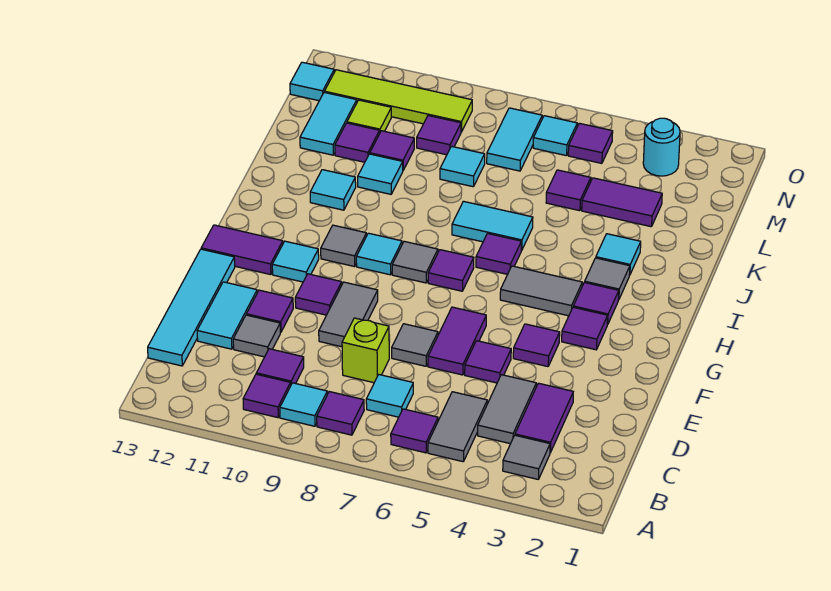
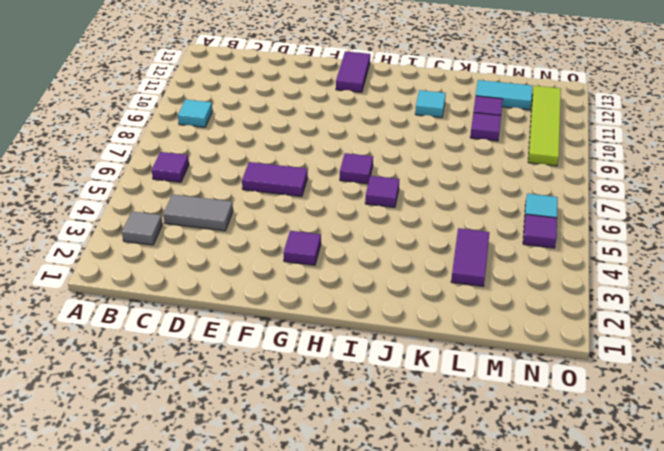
none -> grey 1x2 tile [428,392,487,462]
none -> purple 1x1 tile [317,392,364,435]
none -> purple 1x1 tile [243,374,291,418]
none -> purple 1x2 tile [515,383,573,453]

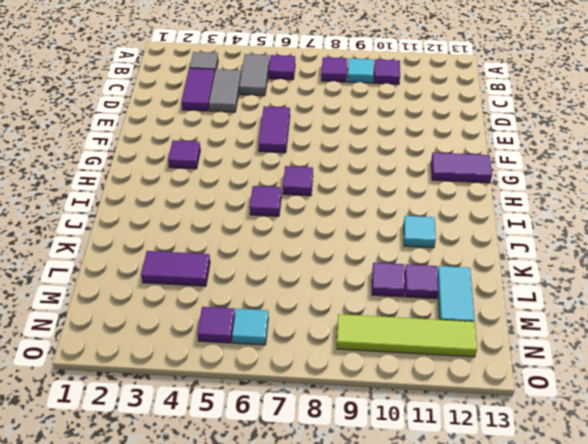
none -> cyan 1x1 tile [366,375,413,417]
none -> purple 1x1 tile [256,349,304,384]
none -> cyan 1x4 tile [148,249,235,366]
none -> lime 1x1 brick [342,318,389,383]

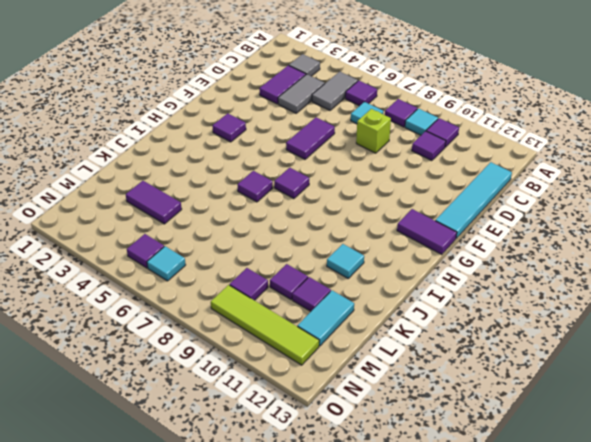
none -> grey 1x1 tile [233,315,280,357]
none -> cyan 1x2 tile [197,282,257,349]
none -> purple 1x1 tile [465,341,511,383]
none -> grey 1x1 tile [392,324,438,366]

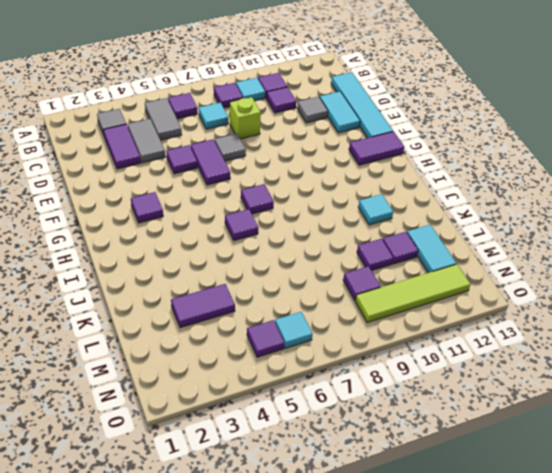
none -> grey 1x2 tile [319,282,378,347]
none -> purple 1x1 tile [246,290,293,332]
none -> purple 1x1 tile [513,324,560,367]
none -> purple 1x1 tile [295,274,342,315]

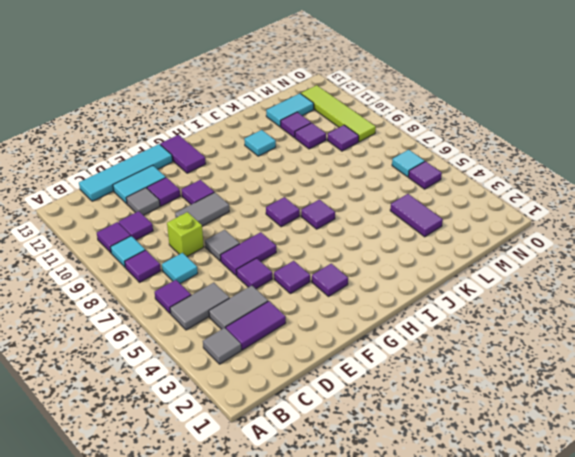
none -> cyan 1x1 tile [272,241,319,282]
none -> purple 1x1 tile [573,282,619,325]
none -> grey 1x2 tile [500,266,582,316]
none -> grey 1x1 tile [392,241,438,283]

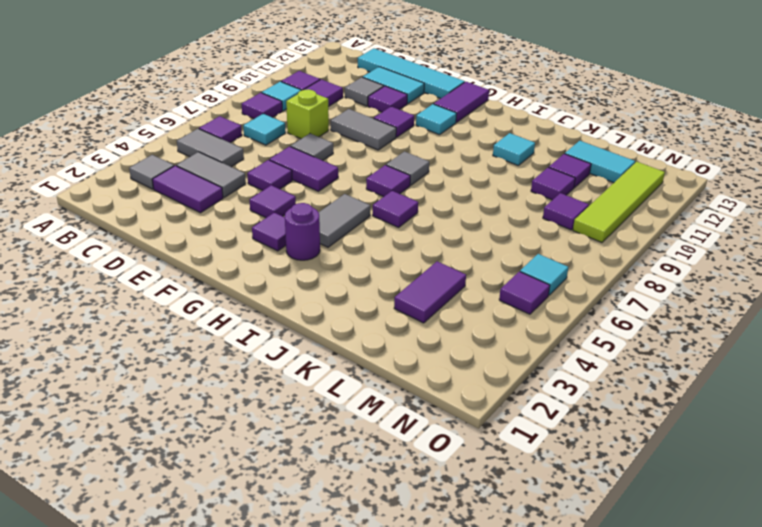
purple 1x1 round brick [285,203,320,260] -> purple 1x1 tile [573,282,619,325]
none -> cyan 1x1 tile [356,233,402,275]
none -> grey 1x1 tile [321,225,366,267]
none -> grey 1x1 tile [585,258,630,300]
none -> cyan 1x1 tile [596,234,641,275]

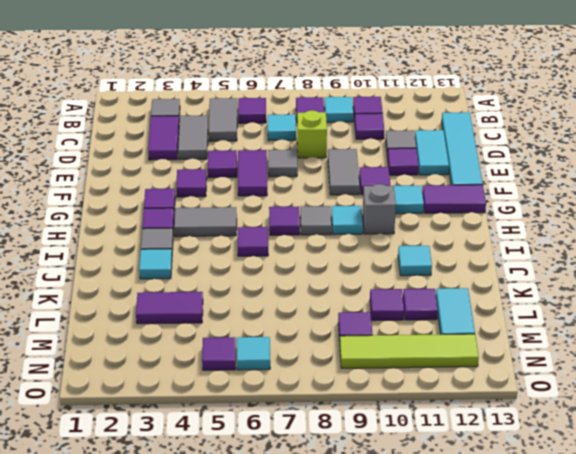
grey 1x1 brick [363,184,396,234] -> grey 1x1 tile [321,225,366,267]
none -> cyan 1x2 tile [452,201,533,250]
none -> cyan 1x1 tile [358,154,403,194]
none -> purple 1x1 tile [546,170,591,211]
none -> cyan 1x1 tile [440,146,485,187]

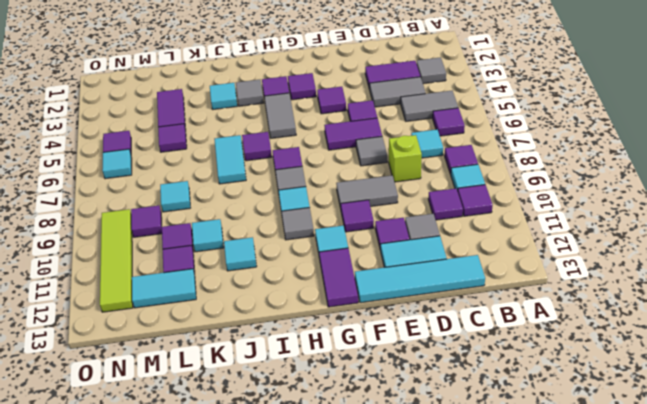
none -> cyan 1x2 tile [487,108,542,171]
none -> lime 1x1 tile [347,100,391,132]
none -> cyan 1x1 round brick [643,118,680,176]
none -> cyan 1x1 tile [290,62,334,101]

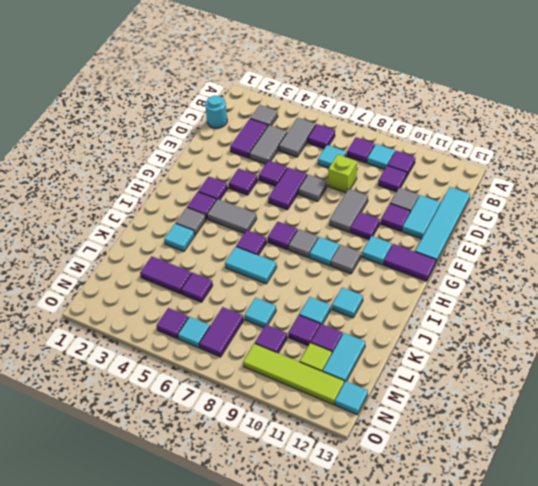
cyan 1x1 round brick [205,96,227,128] -> cyan 1x1 round brick moved to [643,118,680,176]
purple 1x2 tile [199,307,244,357] -> cyan 1x2 tile [487,108,542,171]

